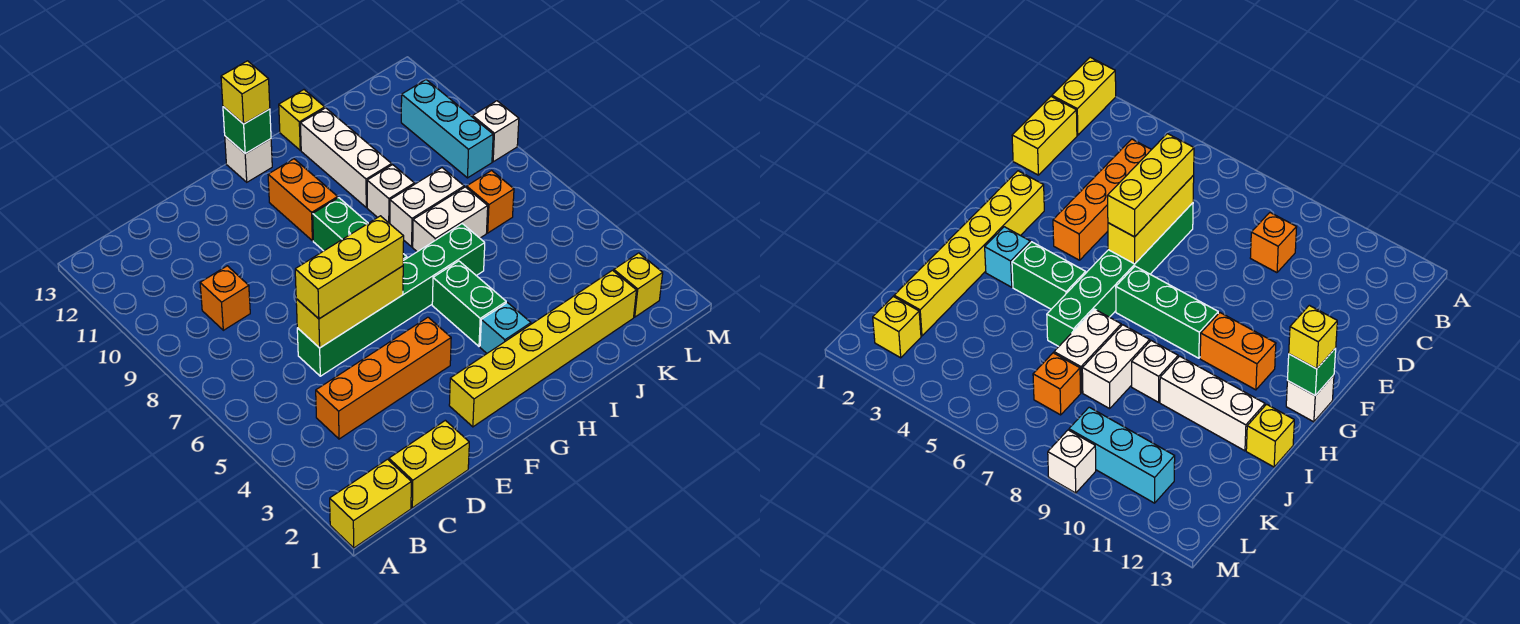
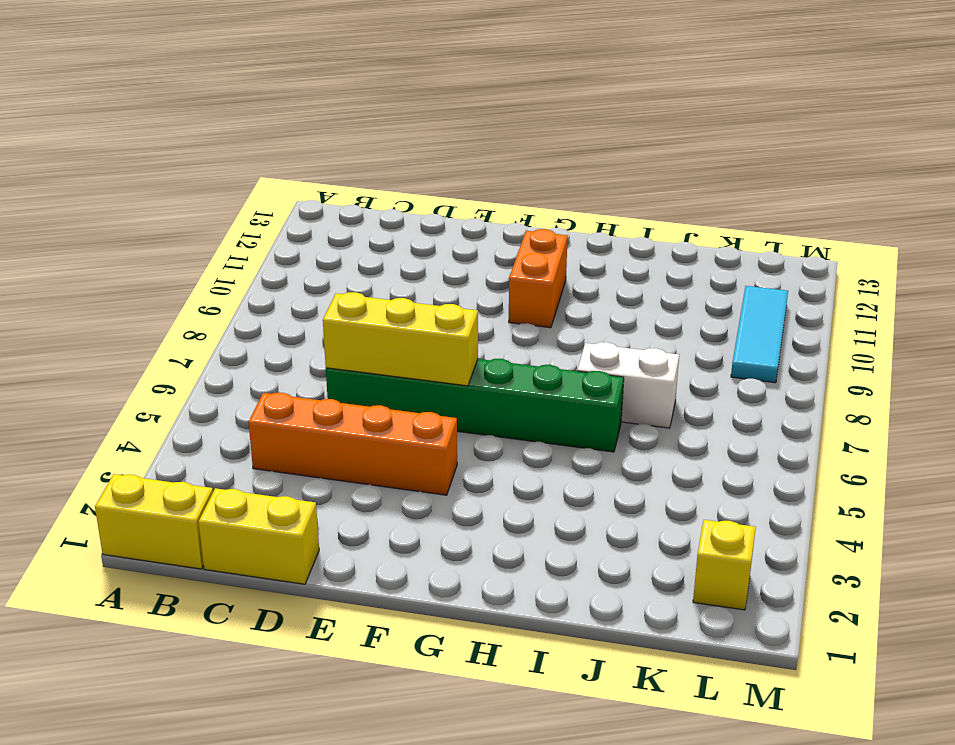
cyan 1x3 tile [731,286,788,383] -> cyan 1x3 brick [401,80,493,178]
none -> orange 1x1 brick [200,266,250,330]
none -> yellow 1x6 brick [449,270,636,427]
none -> green 1x3 brick [313,198,407,261]

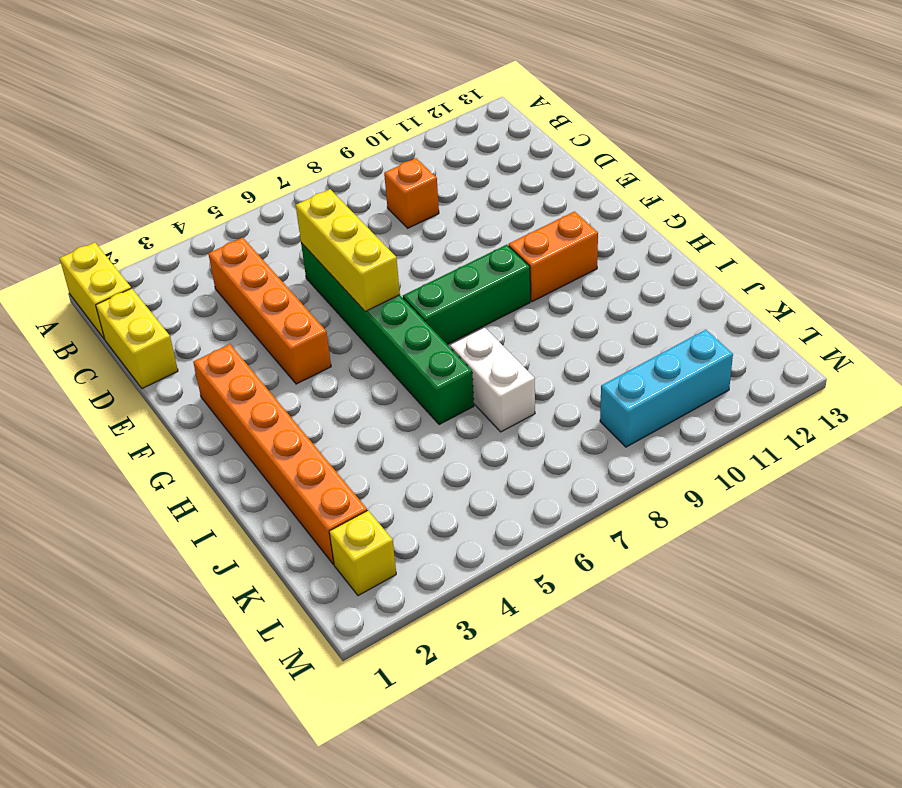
orange 1x6 brick [193,344,367,564] -> yellow 1x6 brick [449,270,636,427]
none -> white 1x1 brick [225,136,272,182]
none -> cyan 1x1 brick [480,303,531,353]
none -> green 1x2 brick [432,261,506,346]

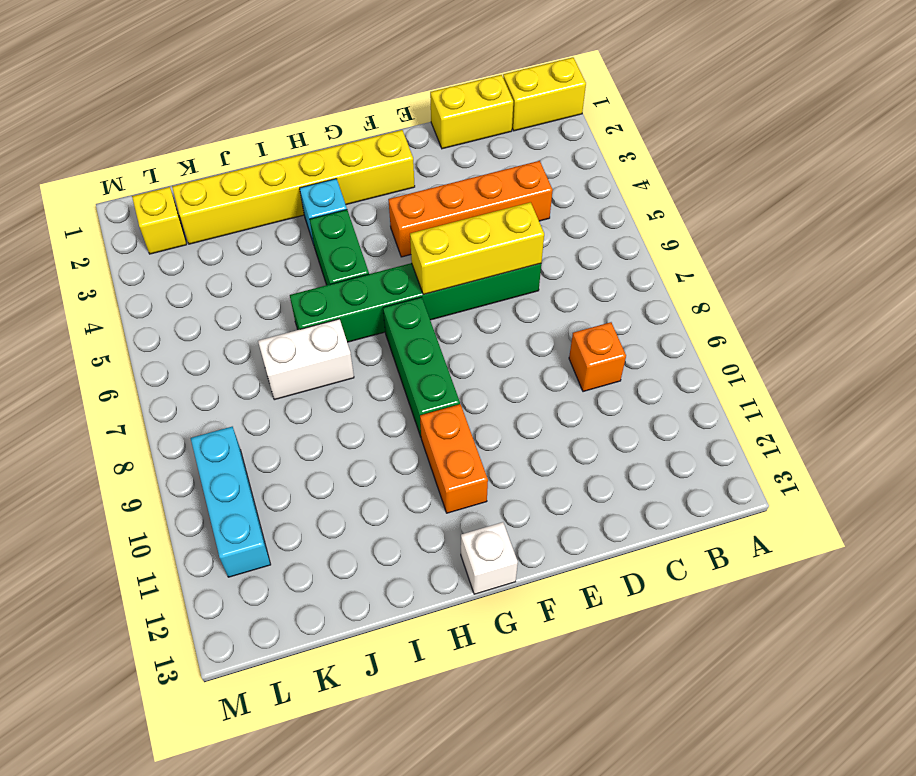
none -> white 1x2 brick [390,168,464,247]
none -> white 1x1 brick [367,165,414,224]
none -> white 1x3 brick [300,108,392,207]

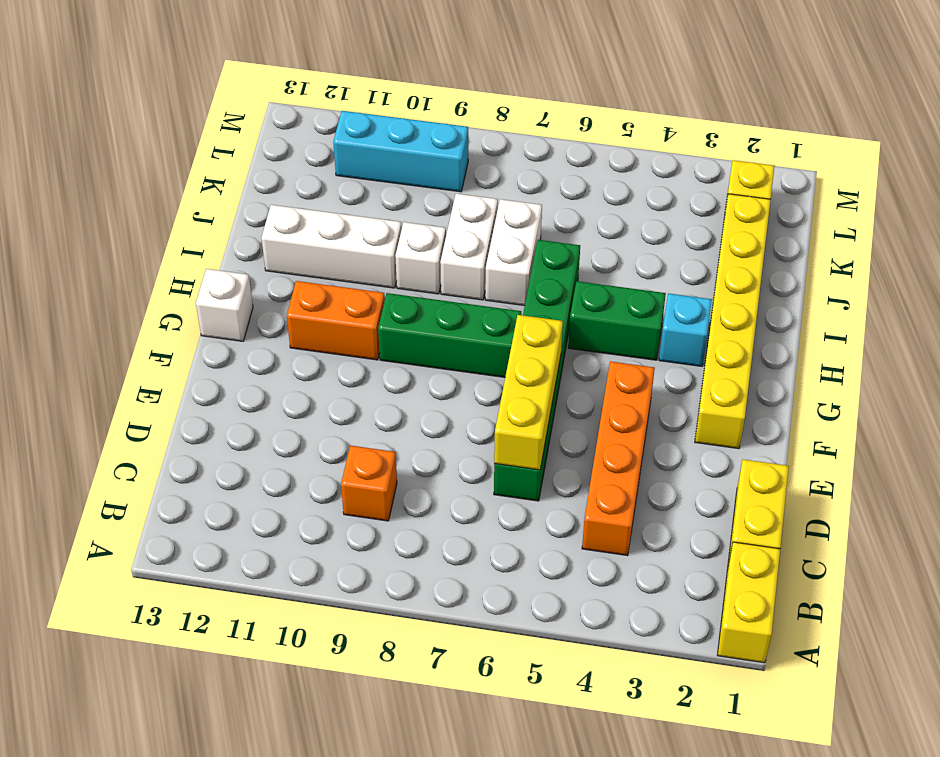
none -> yellow 1x1 brick [279,90,325,150]
none -> orange 1x1 brick [467,171,514,233]
none -> white 1x1 brick [473,101,519,162]

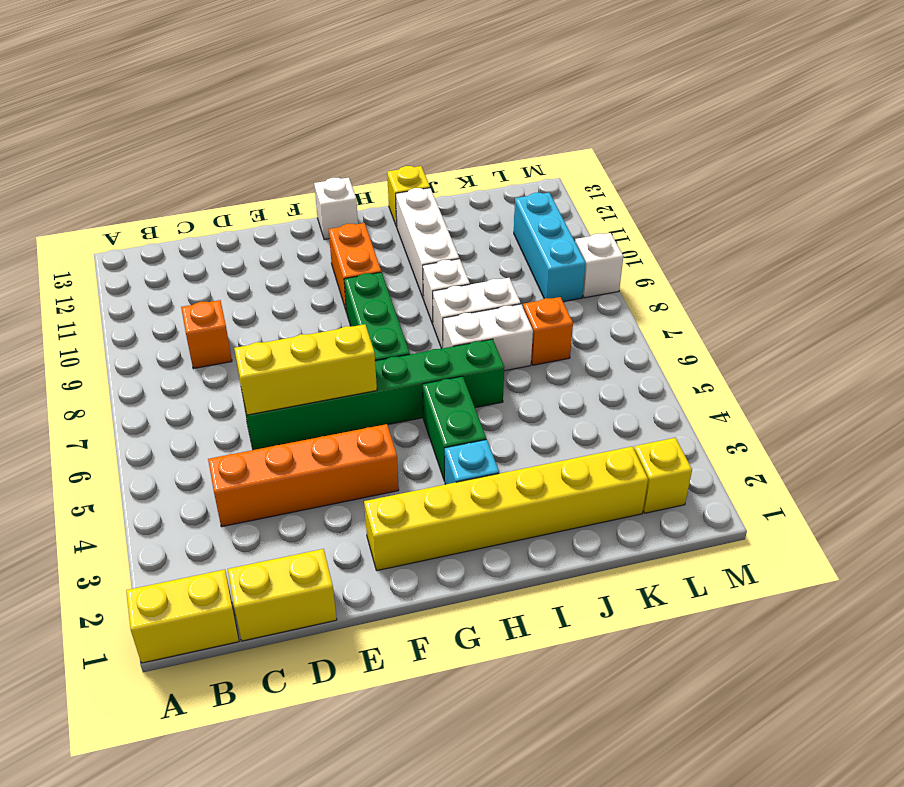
none -> green 1x1 brick [223,107,271,154]
none -> yellow 1x3 brick [295,216,404,319]
none -> yellow 1x1 brick [221,61,270,124]

